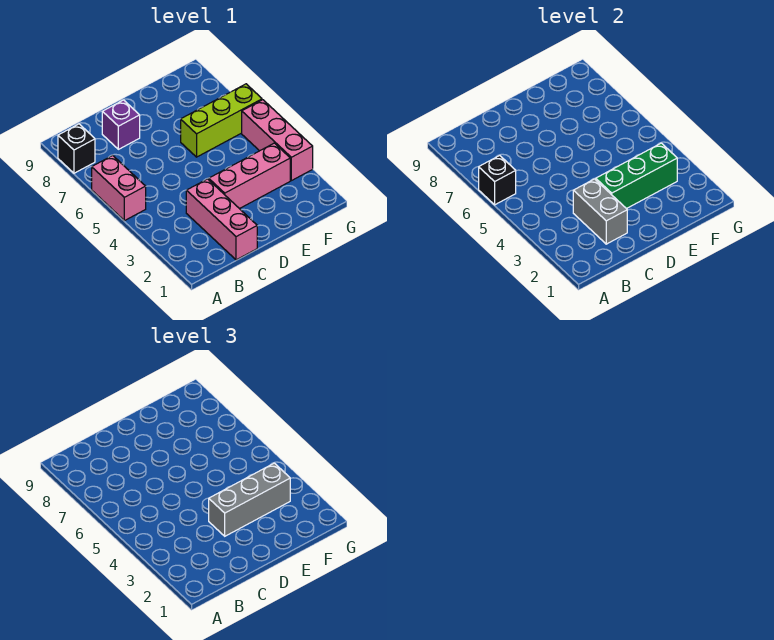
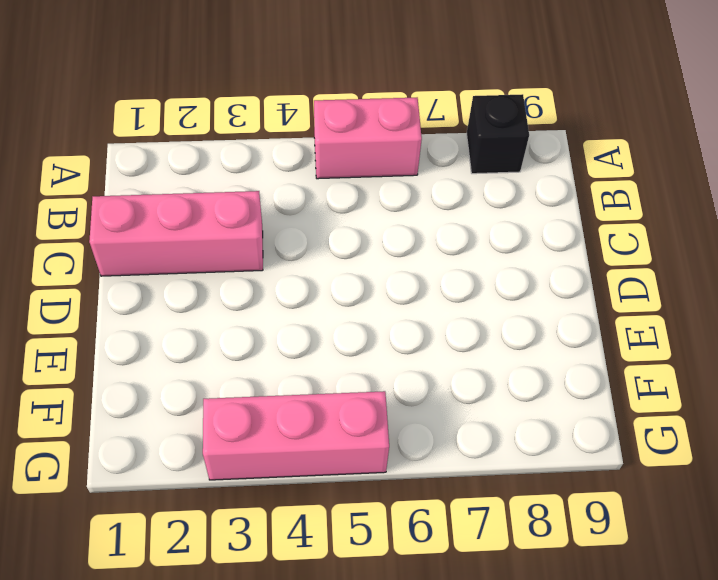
none -> purple 1x1 brick [102,100,140,149]
none -> pink 1x3 brick [209,143,290,209]

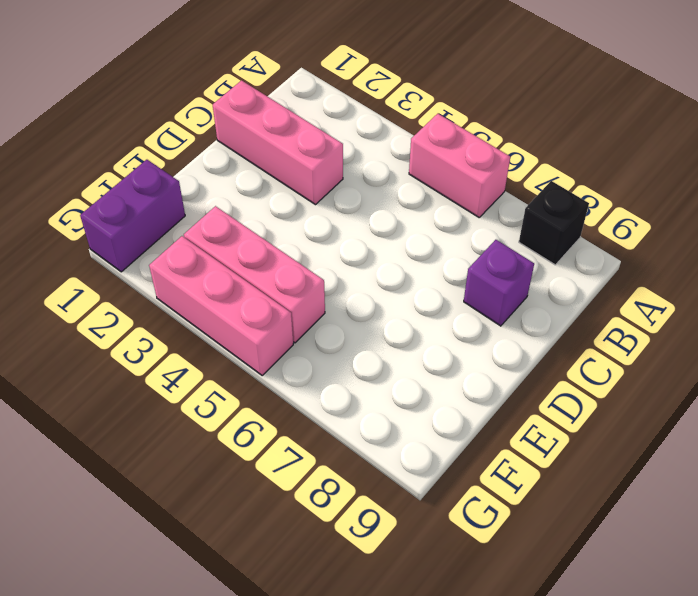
purple 1x2 brick [80,160,185,272] -> none
pink 1x3 brick [184,206,325,343] -> pink 1x3 brick turned to [209,143,290,209]
none -> lime 1x3 brick [181,84,262,157]
none -> black 1x1 brick [479,155,516,205]

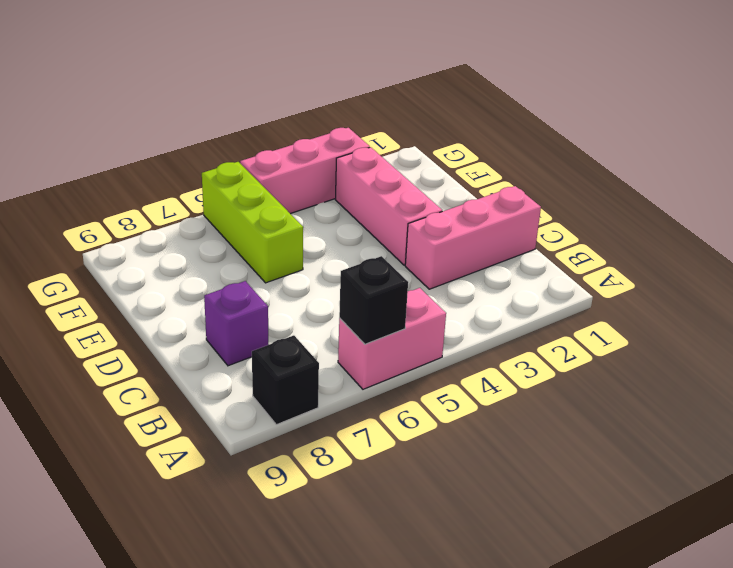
none -> grey 1x2 brick [573,179,627,244]
none -> green 1x3 brick [596,143,677,209]

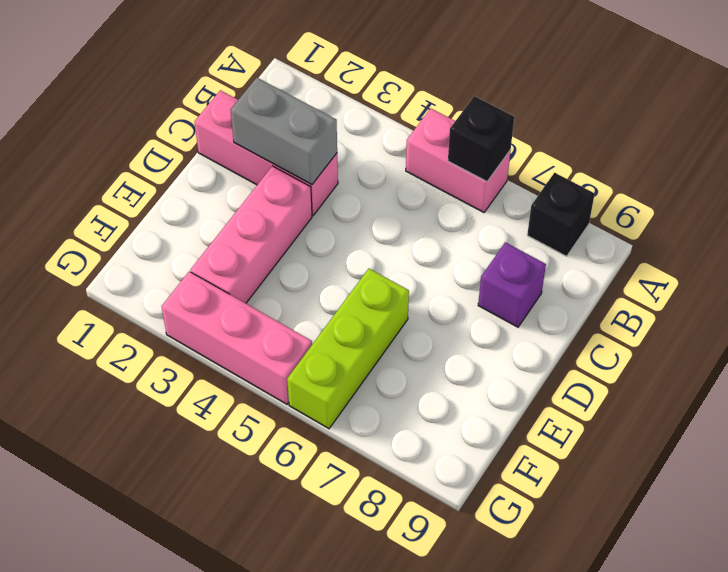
none -> green 1x3 brick [596,143,677,209]
none -> grey 1x3 brick [209,463,290,536]

